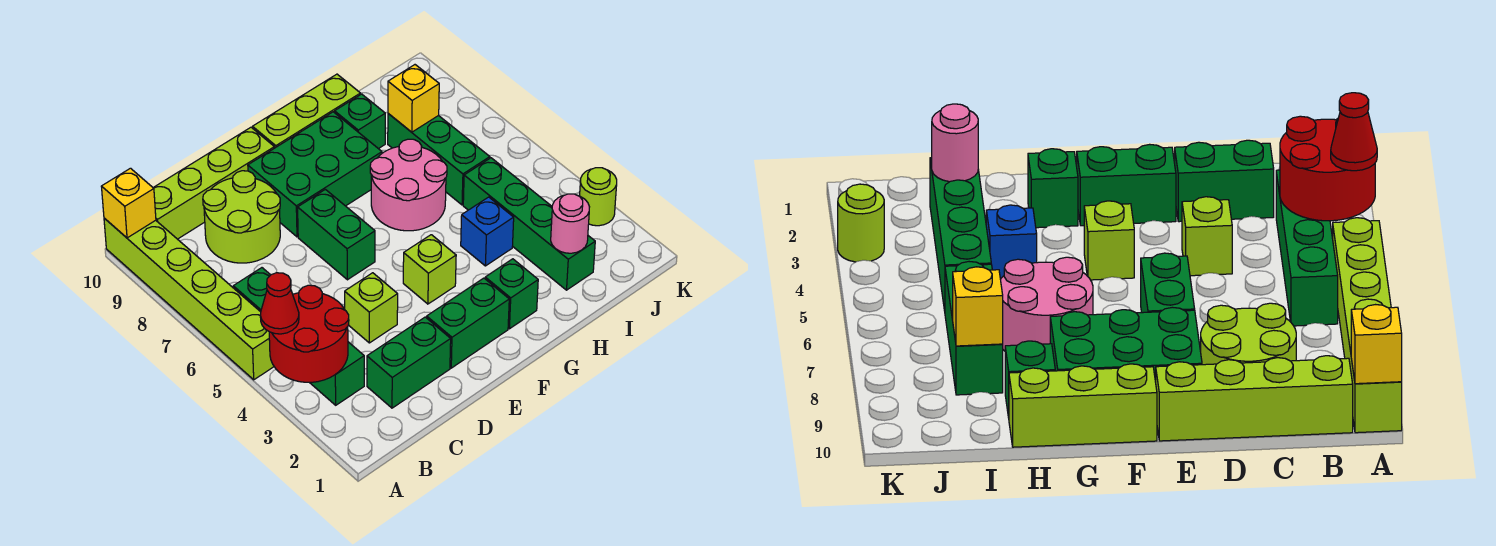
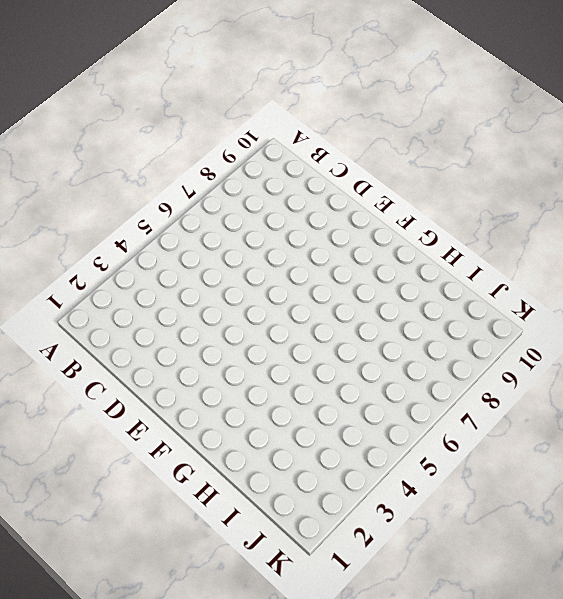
none -> lime 1x6 brick [104,218,274,380]
none -> green 1x4 brick [233,268,364,405]
none -> lime 1x4 brick [153,127,274,239]

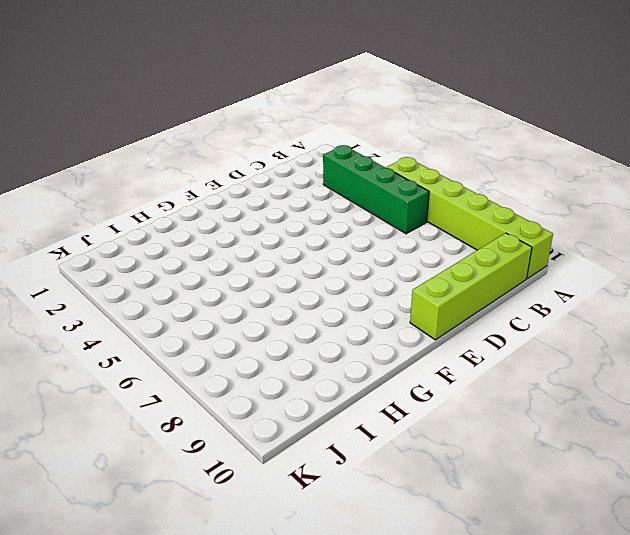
none -> green 1x2 brick [367,317,451,408]
none -> lime 2x2 round brick [203,171,280,263]
none -> lime 1x1 brick [345,273,398,343]

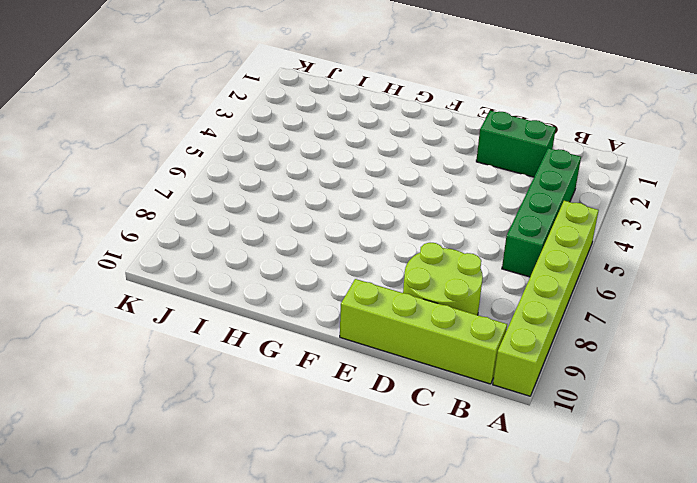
none -> lime 1x1 brick [345,273,398,343]
none -> green 1x2 brick [427,278,509,368]
none -> green 1x2 brick [298,189,375,280]

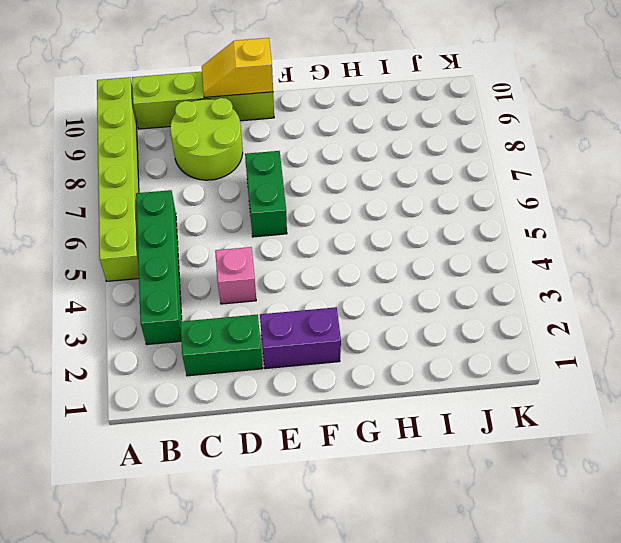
pink 1x1 brick [215,247,256,304] -> lime 1x1 brick [345,273,398,343]
yellow 1x2 slope [202,38,273,97] -> none
purple 1x2 brick [260,307,341,369] -> green 1x2 brick [427,278,509,368]
none -> green 2x3 brick [248,112,382,237]
none -> lime 1x1 brick [403,235,456,304]
none -> lime 1x3 brick [253,74,360,148]

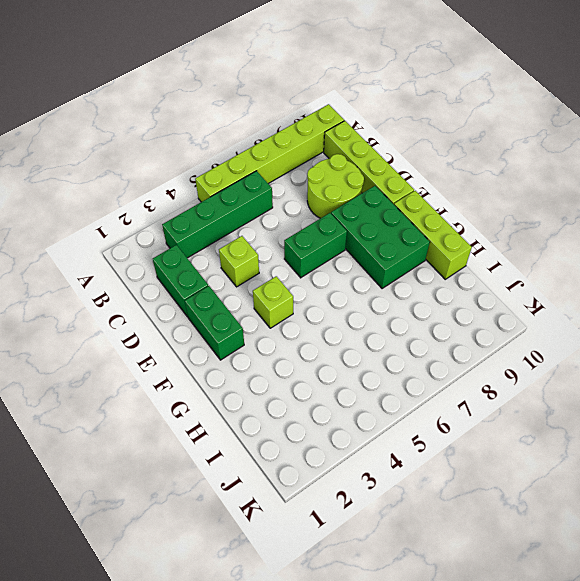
none -> green 1x1 brick [485,259,538,329]
none -> pink 2x2 round brick [370,139,447,231]
none -> blue 1x1 brick [461,197,514,266]

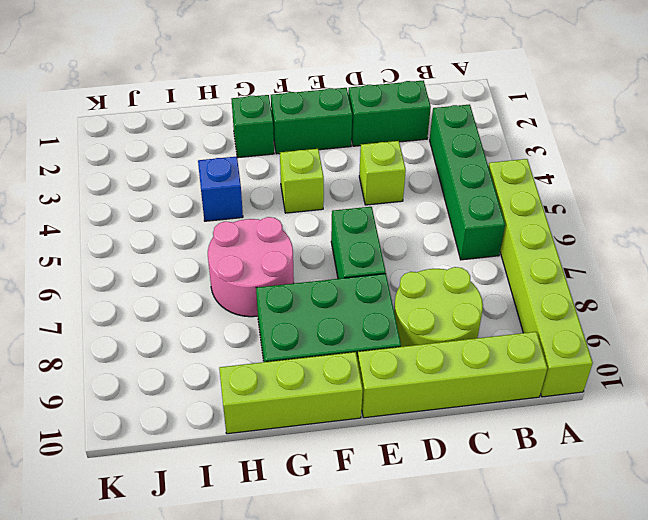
none -> green 1x1 brick [335,94,385,149]
none -> green 1x4 brick [463,158,595,290]
none -> green 1x3 brick [388,114,490,205]

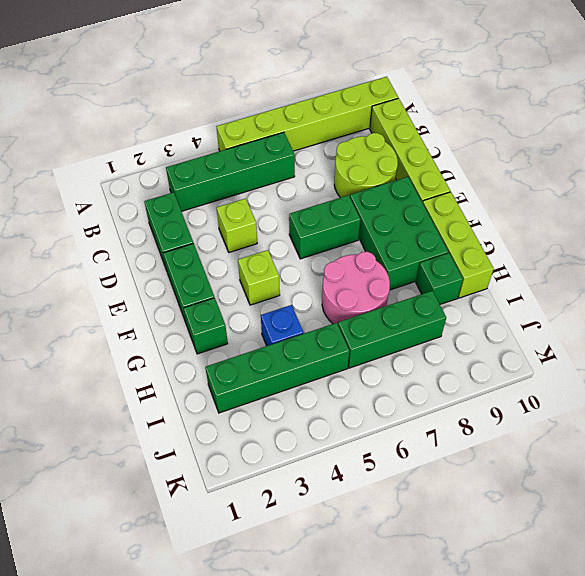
none -> lime 1x1 round brick [580,168,617,226]
none -> red 2x2 round brick [269,285,349,382]
none -> yellow 1x1 brick [101,168,156,238]

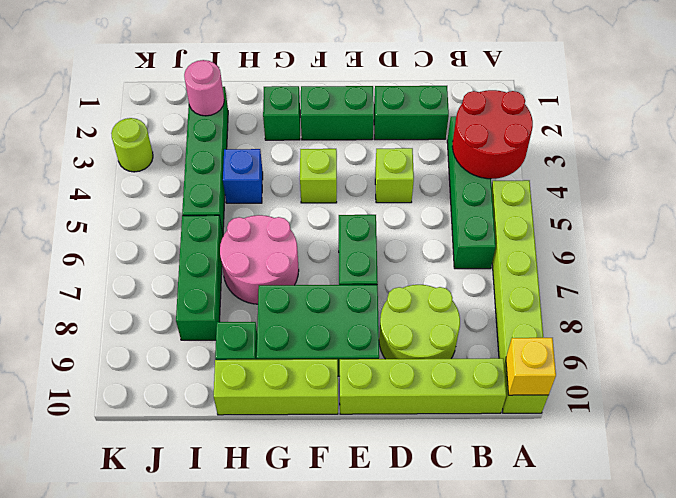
none -> yellow 1x1 brick [388,65,439,132]
none -> red 1x1 cone [260,273,299,334]

